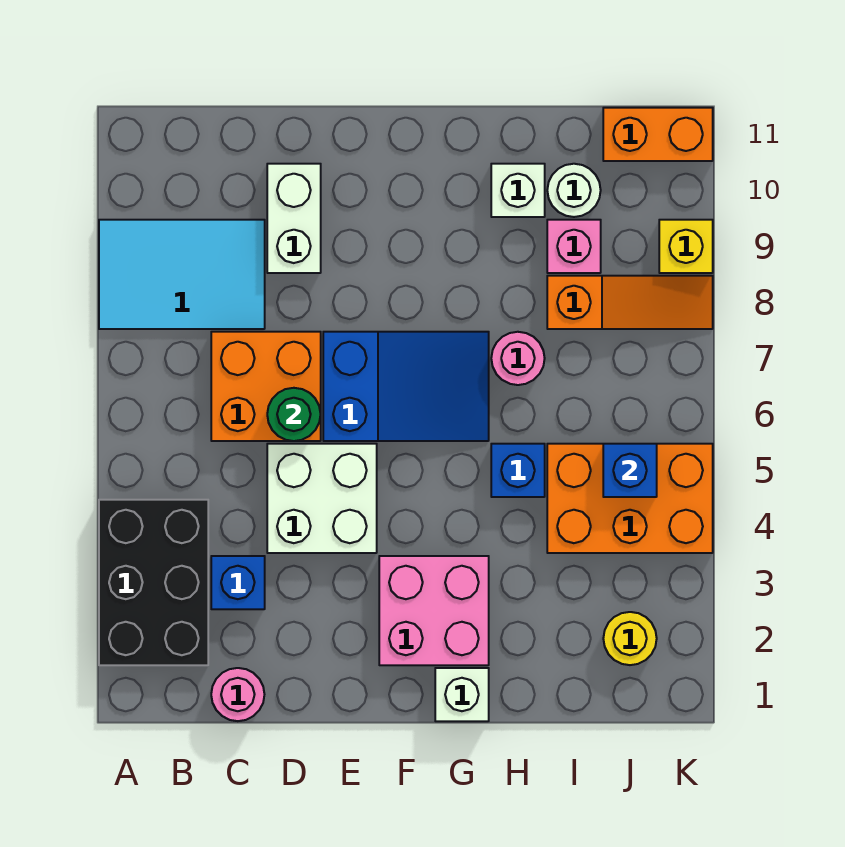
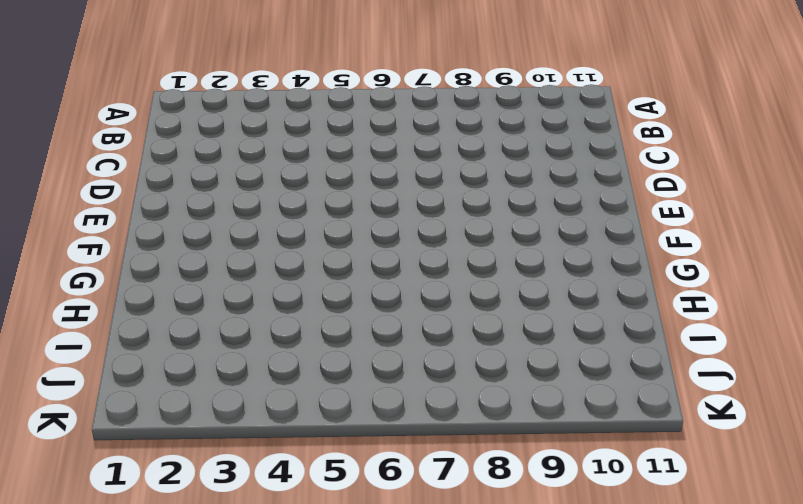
none -> black 2x3 brick [99,500,208,665]
none -> cyan 2x3 tile [99,220,265,329]
none -> pink 1x1 round brick [211,668,264,721]

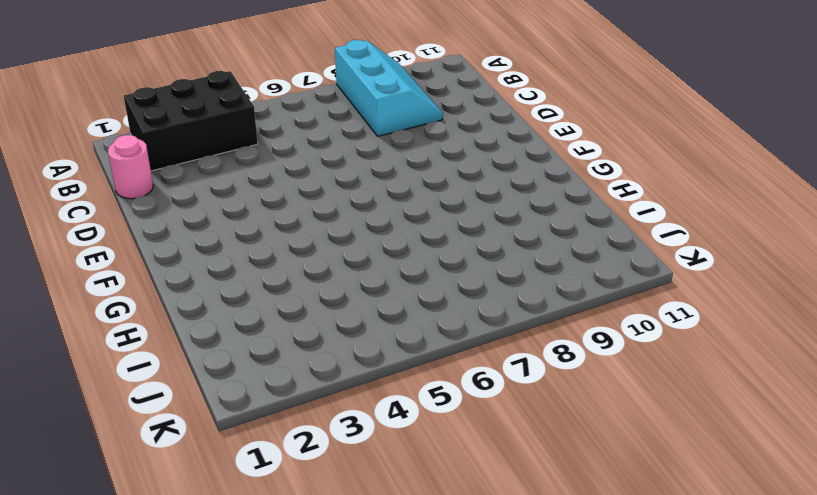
cyan 2x3 slope [335,40,443,136] -> cyan 2x3 tile [99,220,265,329]
none -> blue 1x1 brick [211,556,265,609]
none -> orange 2x2 brick [211,332,321,441]
none -> white 2x2 brick [267,444,377,553]

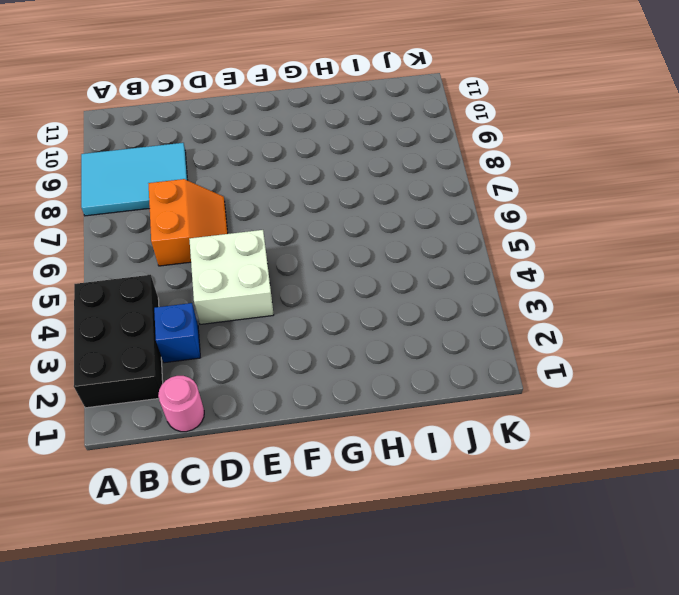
orange 2x2 slope [148,179,228,266] -> orange 2x2 brick [211,332,321,441]
none -> white 1x2 brick [267,164,321,273]
none -> blue 2x3 slope [323,332,489,441]
none -> pink 2x2 brick [379,556,489,665]

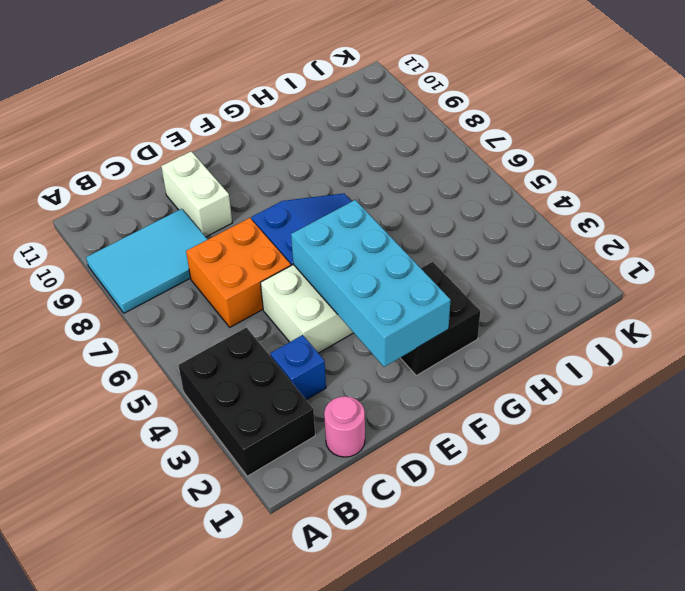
cyan 2x4 brick [291,200,451,367] -> none
black 2x2 brick [400,262,480,375] -> pink 2x2 brick [379,556,489,665]
none -> white 1x1 brick [435,668,489,721]
none -> blue 1x1 brick [491,444,545,497]
none -> pink 1x1 round brick [491,332,545,385]

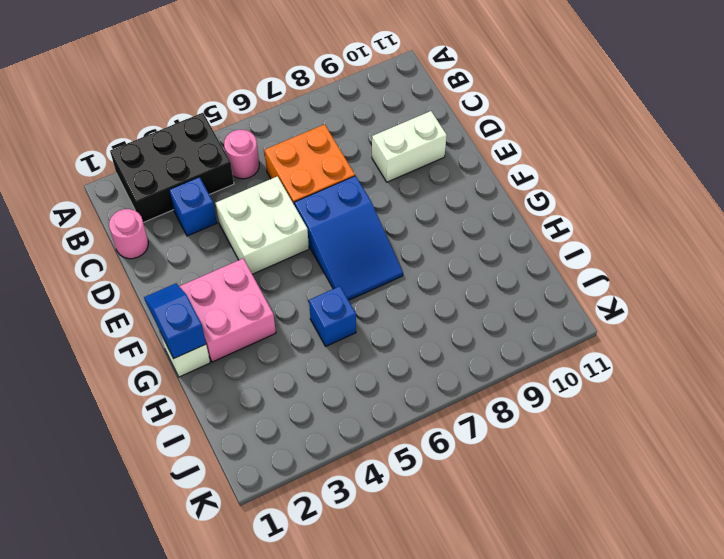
pink 1x1 round brick [224,130,259,179] -> pink 1x1 round brick moved to [491,332,545,385]
blue 1x2 slope [144,283,206,359] -> none
none -> cyan 2x3 tile [99,220,265,329]
none -> white 1x1 brick [491,164,545,217]
none -> orange 2x3 brick [547,444,713,553]

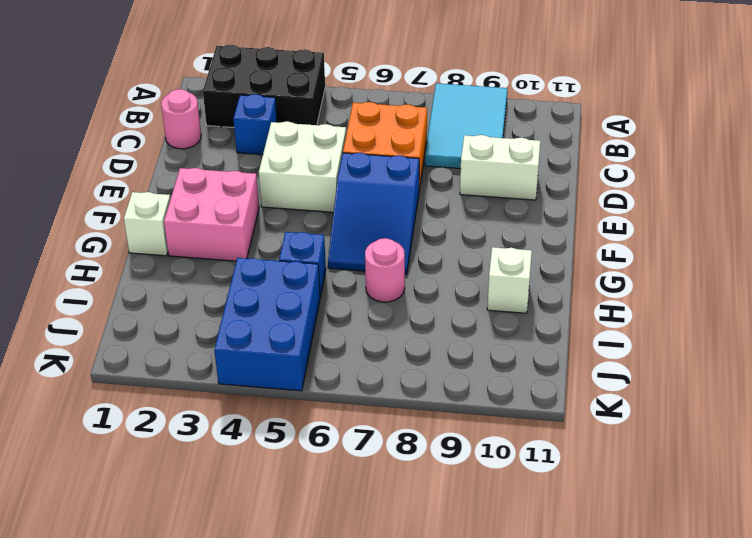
blue 2x3 brick [214,258,320,391] -> orange 2x3 brick [547,444,713,553]
none -> orange 1x3 slope [547,276,713,329]
none -> pink 1x1 brick [547,220,601,273]
none -> white 1x1 round brick [547,164,601,217]

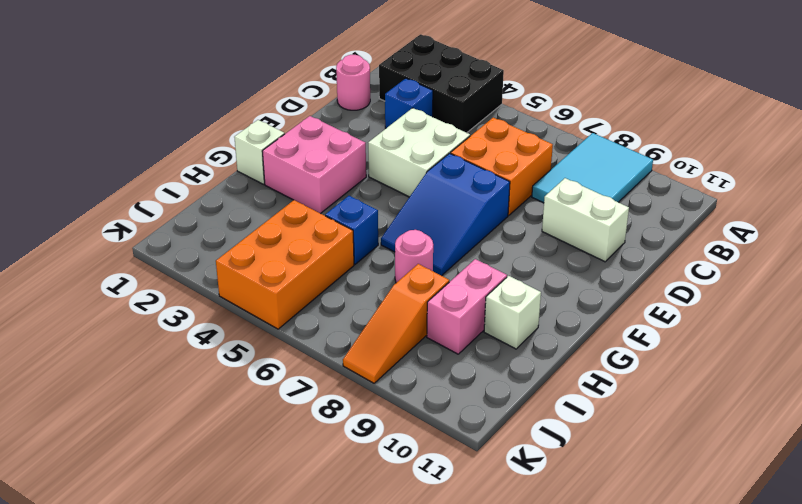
pink 1x2 brick [427,259,507,354] -> pink 1x1 brick [547,220,601,273]
none -> white 1x1 round brick [547,164,601,217]
none -> yellow 1x1 round brick [603,612,657,665]
none -> orange 1x2 brick [603,108,713,161]

